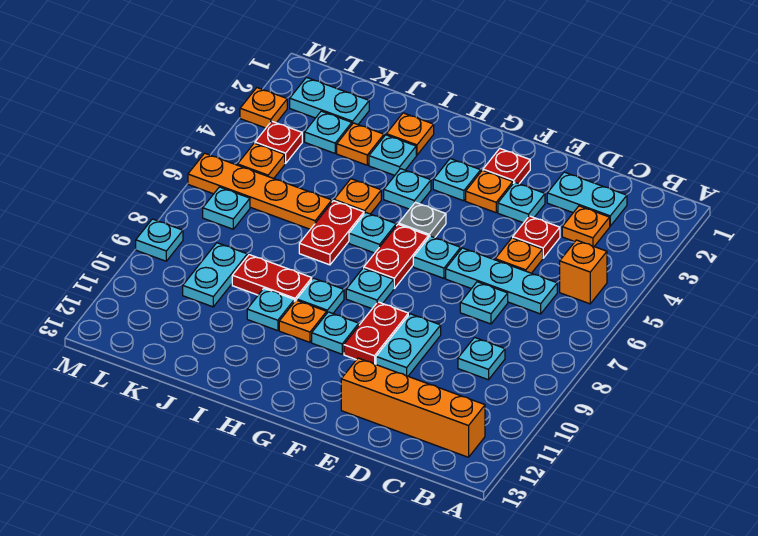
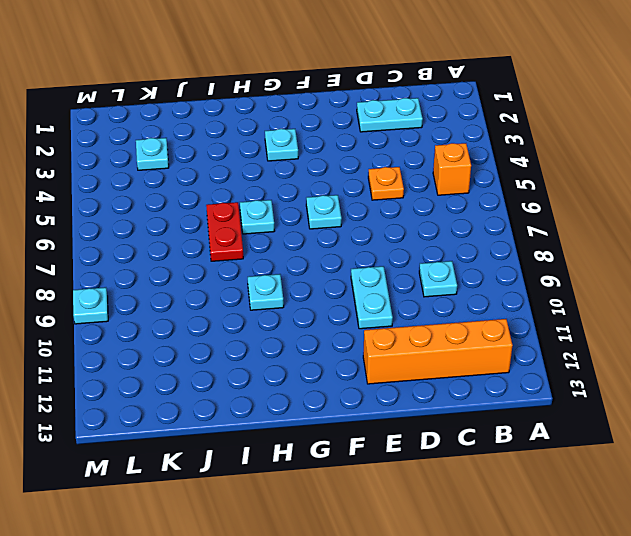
none -> orange 1x1 plate [562,206,610,246]
none -> cyan 1x3 plate [446,248,557,314]
none -> red 1x1 plate [513,216,560,258]
none -> cyan 1x1 plate [460,282,508,324]

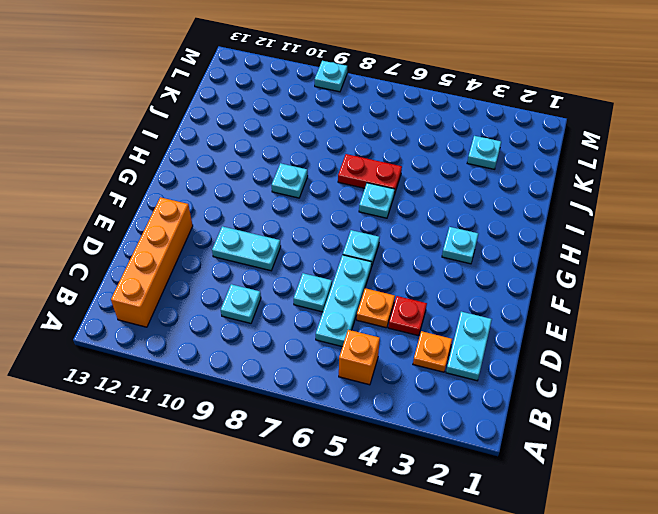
none -> cyan 1x1 plate [498,182,545,223]
none -> red 1x1 plate [483,149,530,184]
none -> orange 1x1 plate [466,170,513,213]
none -> red 1x2 plate [344,302,408,364]

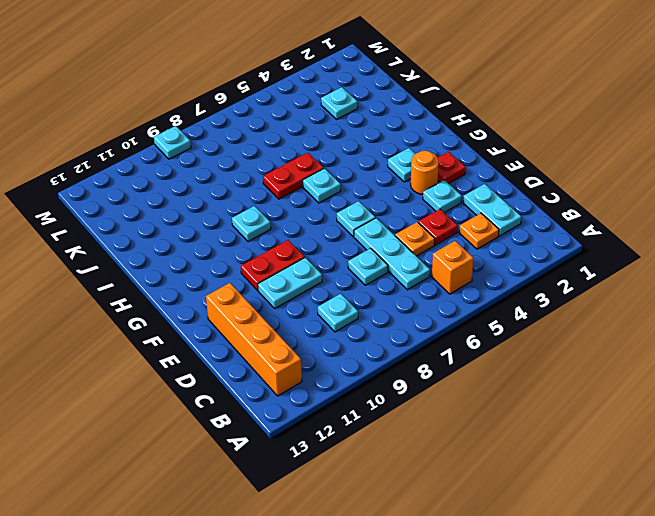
orange 1x1 round brick [411,151,439,194] -> orange 1x1 plate [466,170,513,213]
none -> grey 1x1 plate [399,202,446,238]
none -> red 1x2 plate [364,224,428,288]
none -> cyan 1x1 plate [346,268,394,309]
none -> cyan 1x1 plate [312,312,359,354]

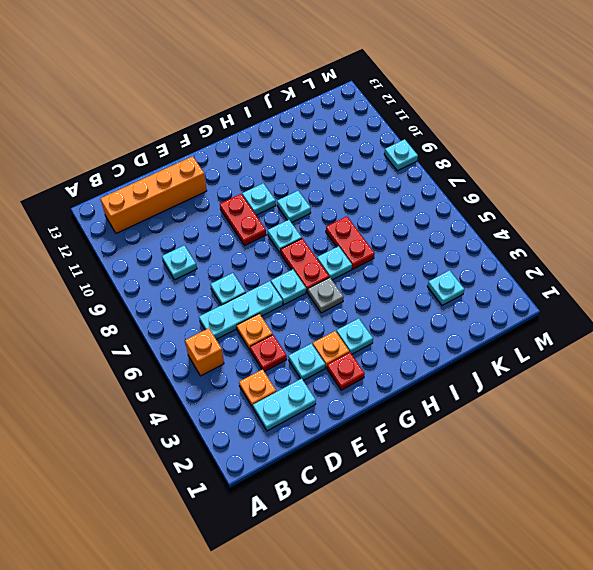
none -> cyan 1x2 plate [376,314,441,376]
none -> cyan 1x1 plate [384,169,431,209]
none -> orange 1x1 plate [279,300,327,342]
none -> orange 1x1 plate [386,113,434,155]

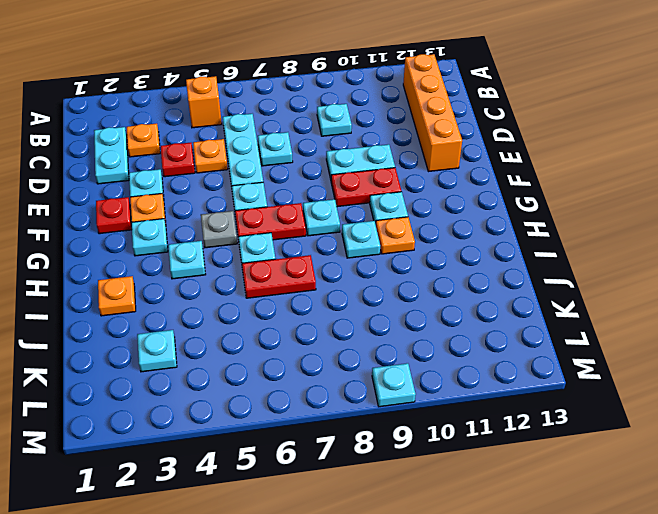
none -> cyan 1x1 plate [369,135,416,175]
none -> orange 1x1 plate [334,179,381,214]
none -> red 1x2 plate [232,255,312,302]
none -> cyan 1x1 plate [247,288,294,331]

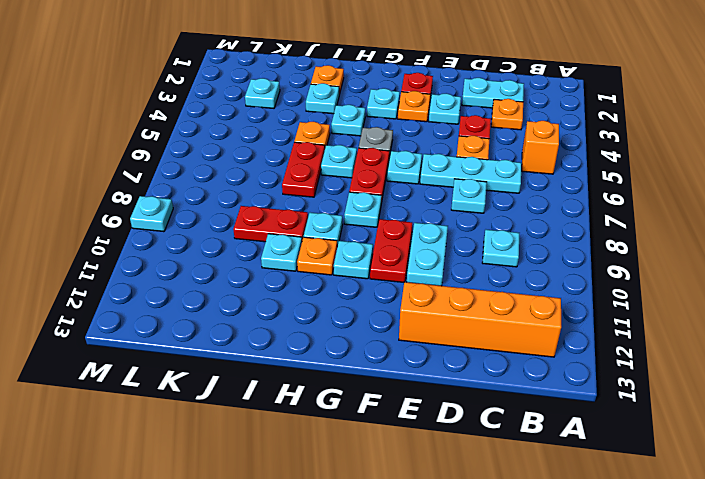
none -> orange 1x1 plate [337,123,384,165]
none -> orange 1x4 plate [188,153,332,229]
none -> cyan 1x2 plate [290,78,369,124]
none -> cyan 1x2 plate [183,243,247,307]

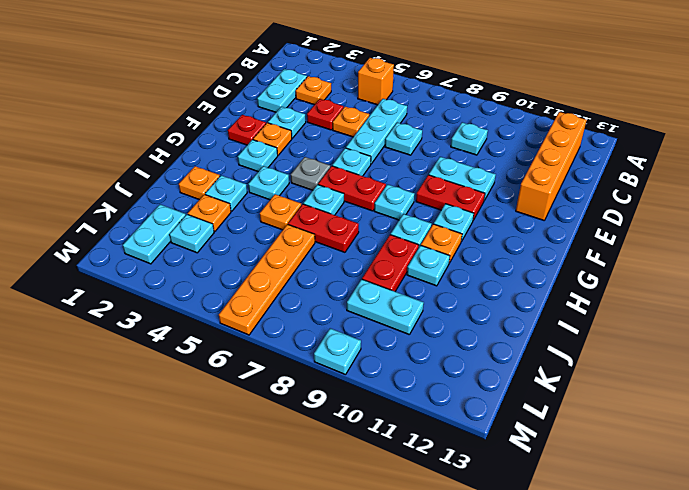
none -> red 1x1 plate [255,121,302,164]
none -> orange 1x1 plate [238,143,285,179]
none -> cyan 1x1 plate [203,187,250,229]
none -> orange 1x1 plate [240,88,287,128]

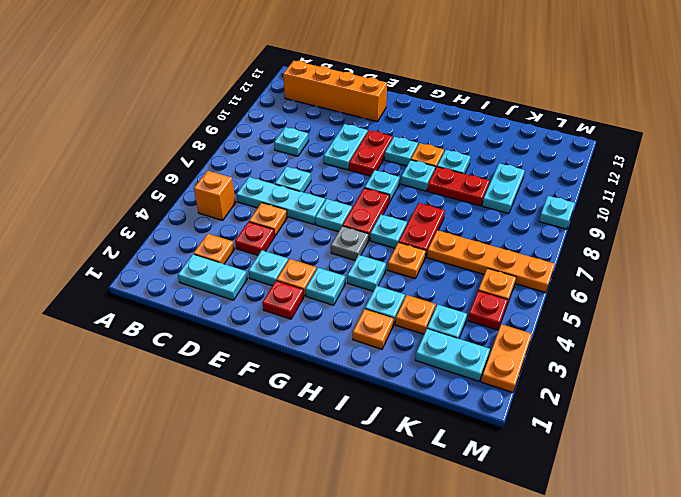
orange 1x2 plate [481,324,532,393] -> orange 1x1 plate [240,88,287,128]
none -> cyan 1x1 plate [203,187,250,229]

